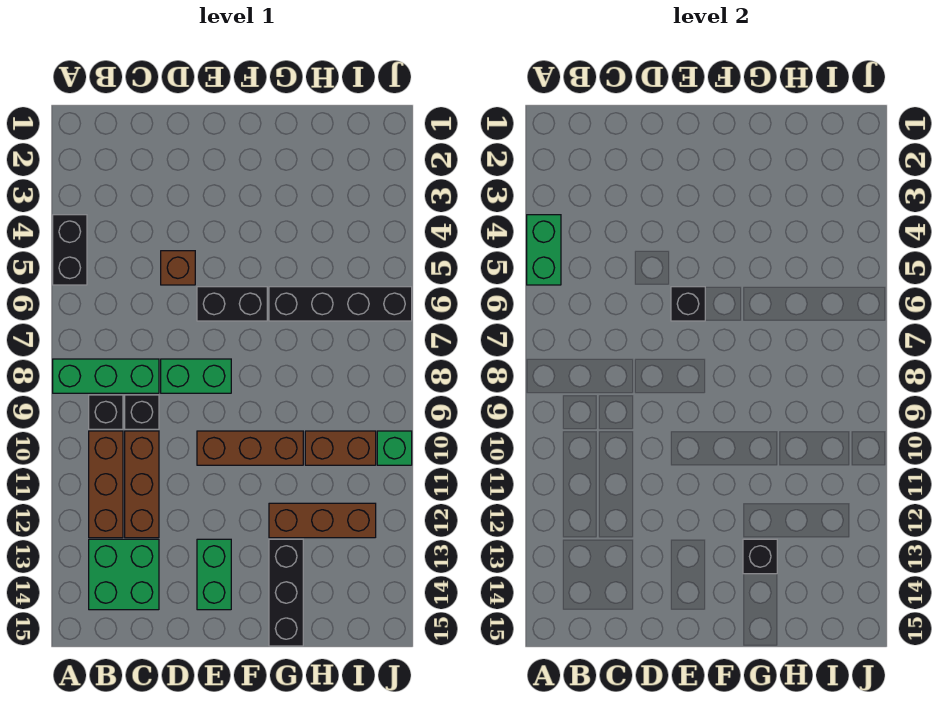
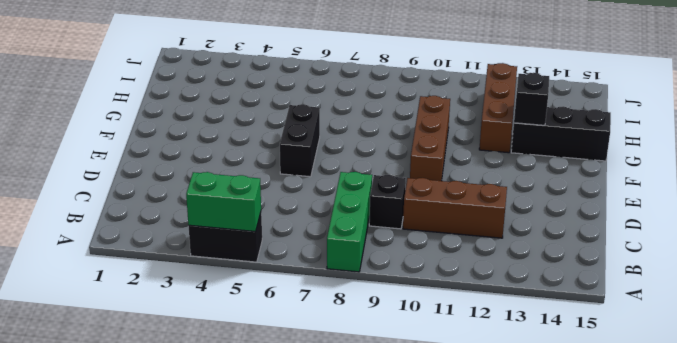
none -> black 1x1 brick [89,395,123,429]
none -> brown 1x3 brick [89,431,123,538]
none -> green 2x2 brick [89,539,159,610]

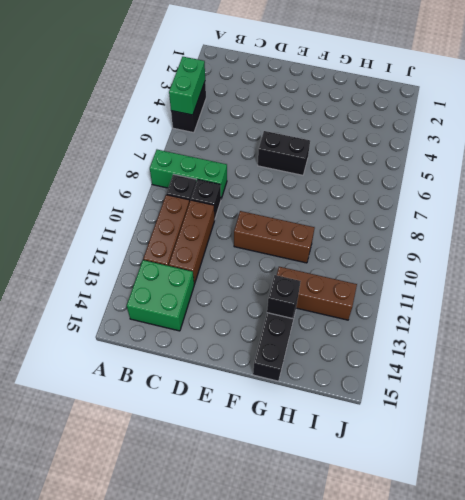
none -> brown 1x1 brick [161,251,195,285]
none -> green 1x2 brick [161,359,231,393]
none -> green 1x2 brick [197,539,231,610]

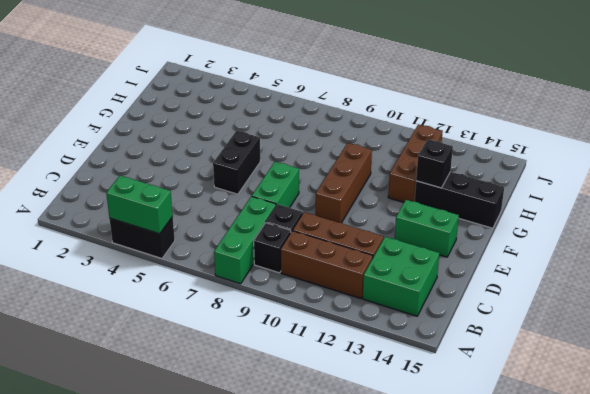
none -> brown 1x1 brick [161,251,195,285]
none -> black 1x4 brick [269,287,412,321]
none -> brown 1x2 brick [305,431,376,465]

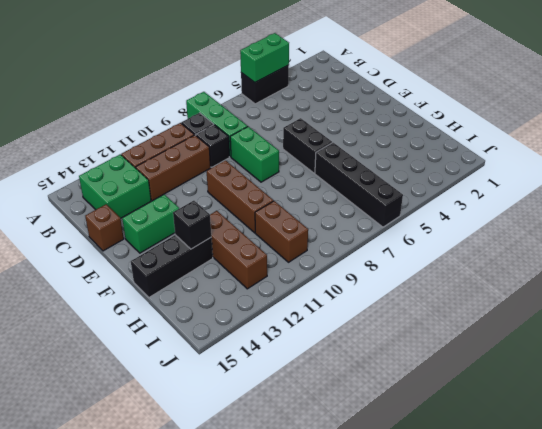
brown 1x1 brick [85,204,124,251] -> brown 1x1 brick moved to [161,251,195,285]
none -> green 1x1 brick [377,431,412,465]
none -> black 1x1 brick [671,287,705,321]

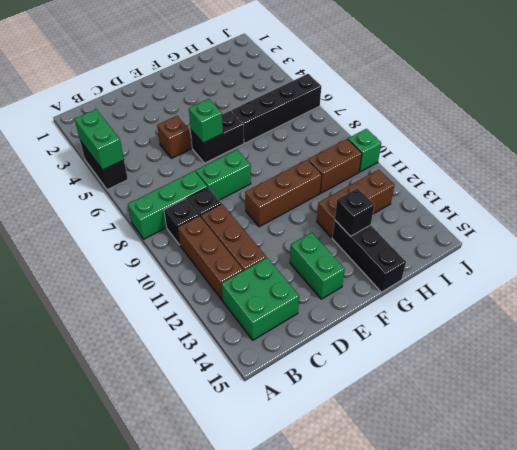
green 1x1 brick [189,99,223,143] -> black 1x1 brick [671,287,705,321]

